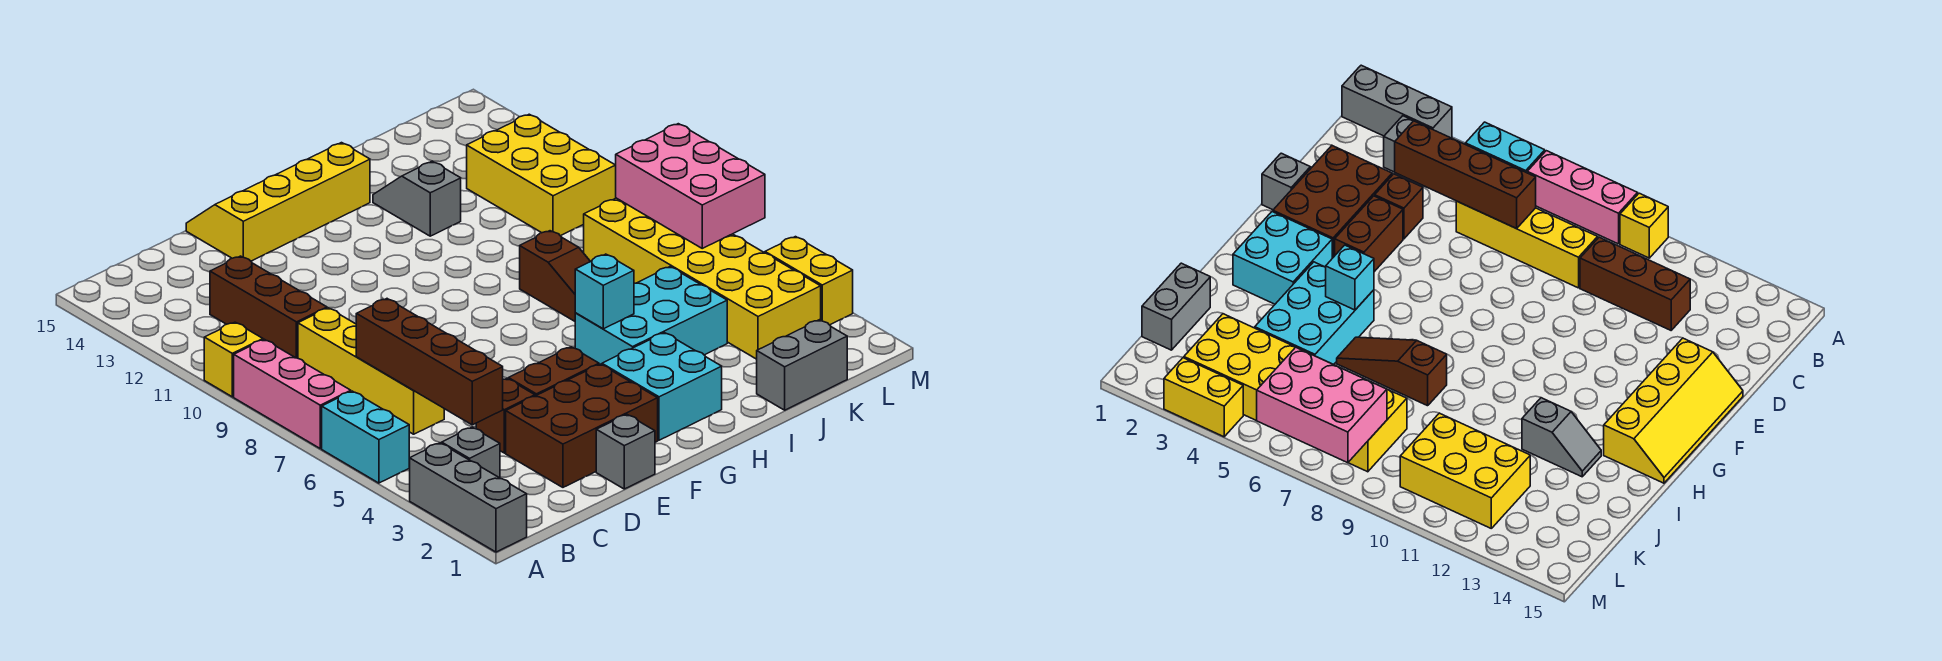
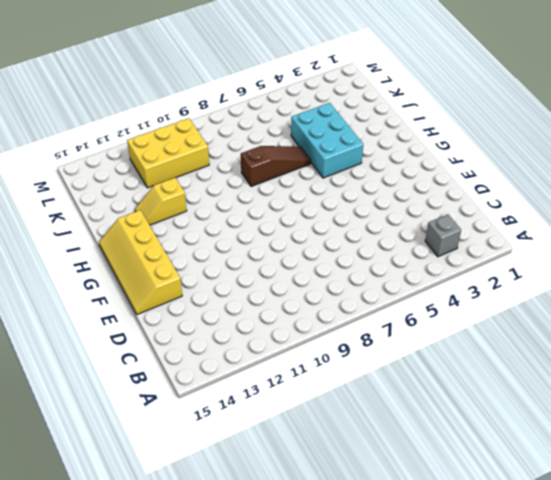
yellow 1x2 slope [135,178,187,225] -> grey 1x2 slope [373,161,461,236]
none -> grey 1x3 brick [409,443,527,552]
none -> cyan 1x2 brick [322,391,409,483]
none -> pink 1x3 brick [234,339,351,448]

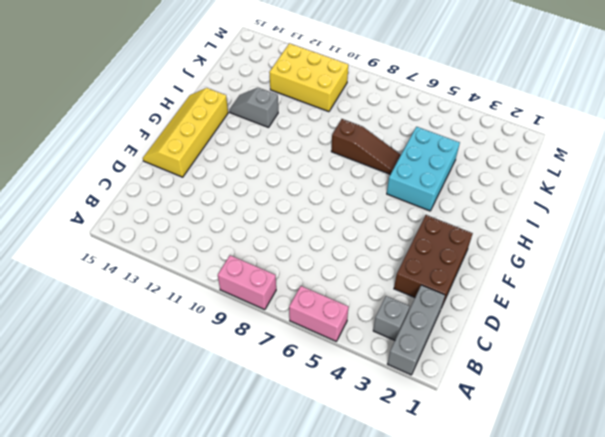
grey 1x3 brick [388,285,445,375] -> grey 1x3 brick turned to [409,443,527,552]
pink 1x2 brick [289,286,348,341] -> cyan 1x2 brick [322,391,409,483]
pink 1x2 brick [218,255,276,310] -> pink 1x3 brick [234,339,351,448]
none -> yellow 1x1 brick [204,322,263,397]
none -> yellow 1x4 brick [298,308,444,434]
none -> brown 1x3 brick [210,256,327,358]

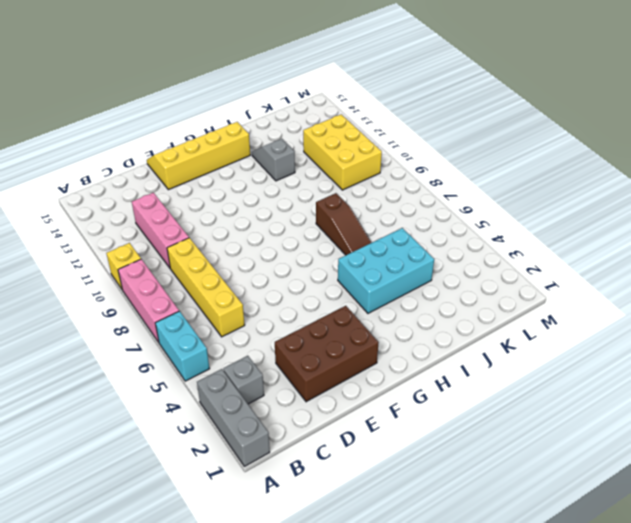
pink 1x3 brick [132,193,189,268] -> brown 1x3 brick [210,256,327,358]
none -> brown 1x1 brick [476,378,535,453]
none -> grey 1x1 brick [596,415,655,489]
none -> brown 1x2 brick [509,347,599,396]

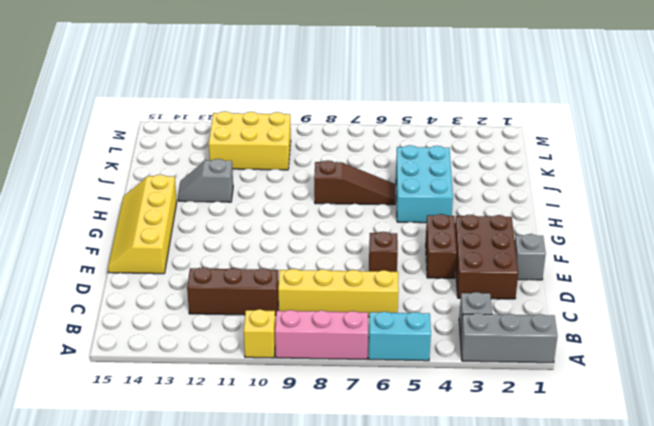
brown 1x1 brick [369,232,398,272] -> brown 1x1 brick moved to [476,378,535,453]
none -> cyan 2x2 brick [602,333,722,440]
none -> grey 1x2 brick [757,320,847,410]
none -> yellow 2x6 brick [584,198,821,359]

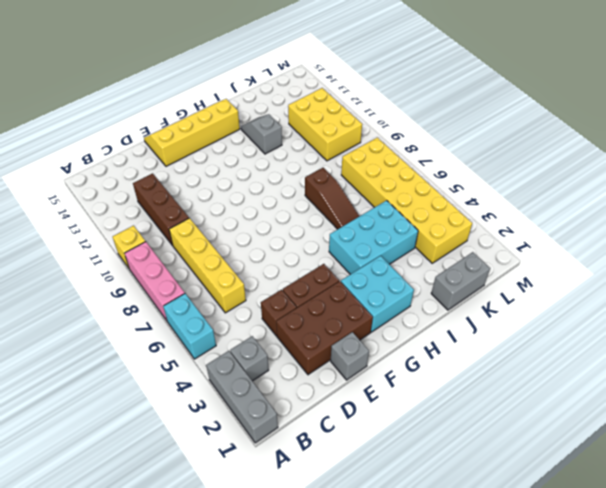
none -> yellow 1x2 brick [765,237,853,325]
none -> brown 1x4 brick [356,299,503,425]
none -> cyan 1x1 brick [575,254,634,329]

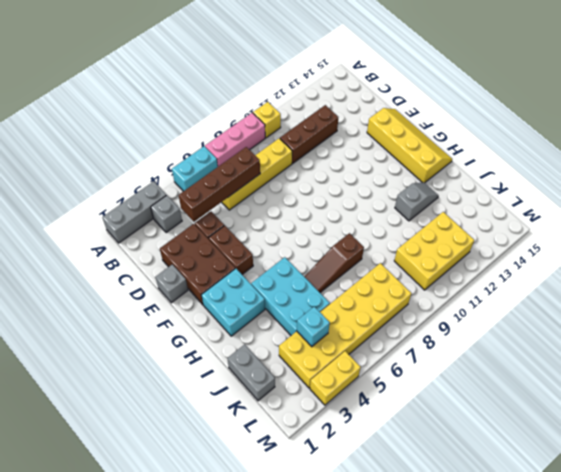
cyan 1x1 brick [297,307,330,347] -> cyan 1x1 brick moved to [575,254,634,329]
none -> pink 2x3 brick [616,124,765,248]

